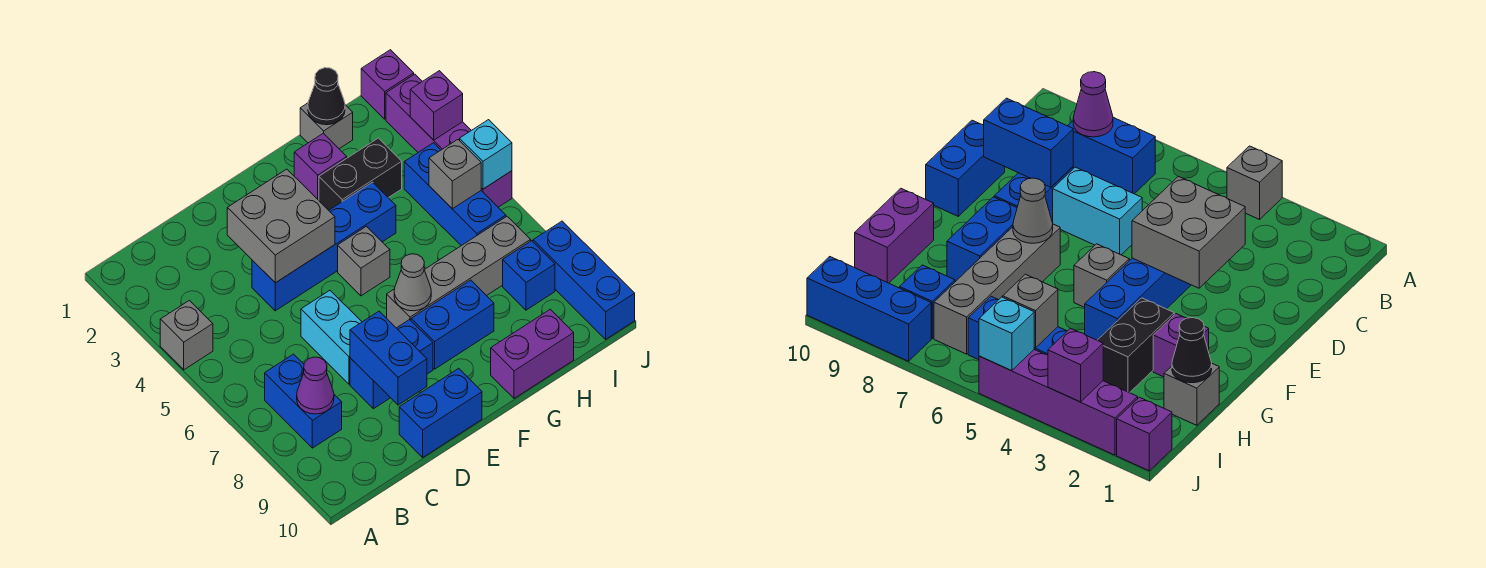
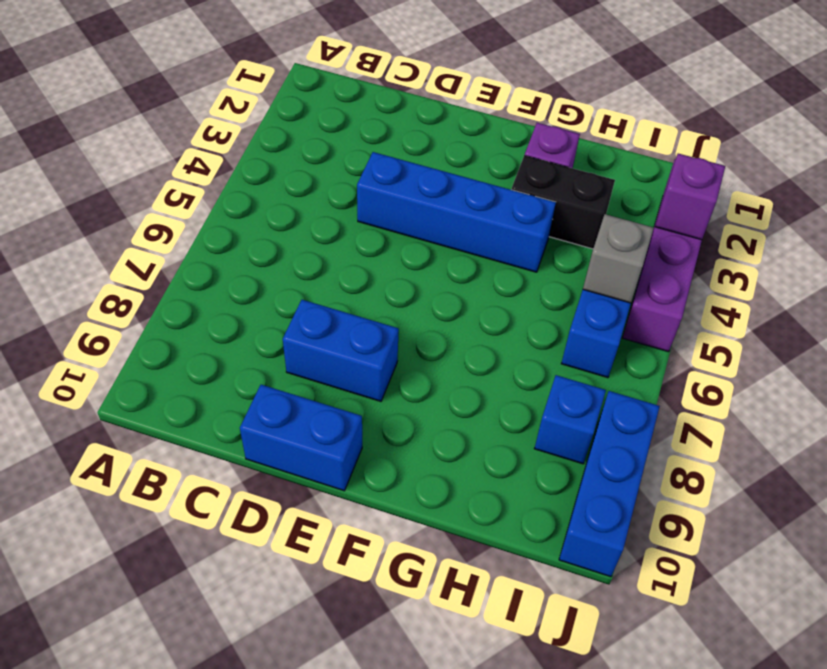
none -> grey 1x1 brick [160,300,213,370]
none -> blue 1x2 brick [265,354,342,448]
none -> cyan 1x2 brick [301,291,362,384]

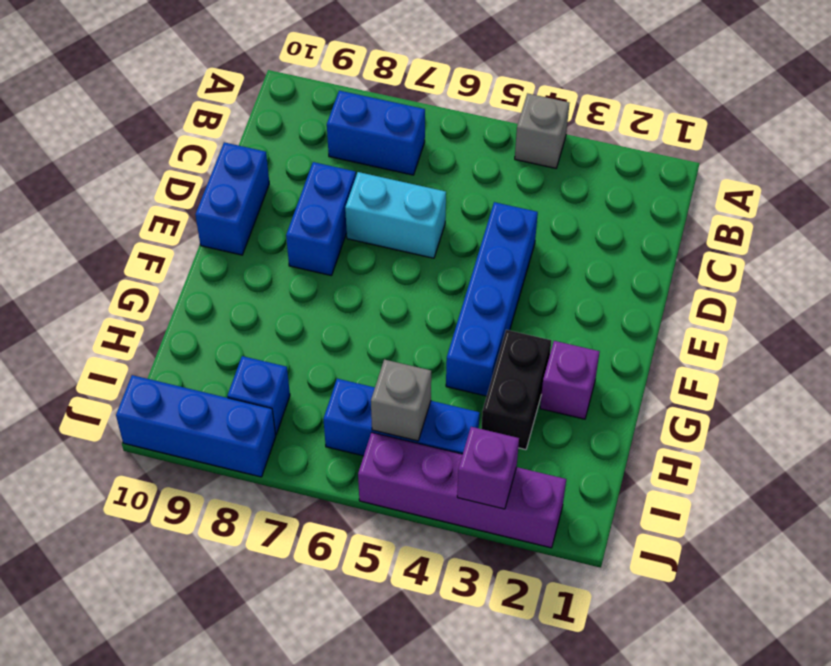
none -> grey 1x1 brick [338,227,390,296]
none -> grey 1x4 brick [387,217,531,328]
none -> blue 1x2 brick [411,280,494,369]

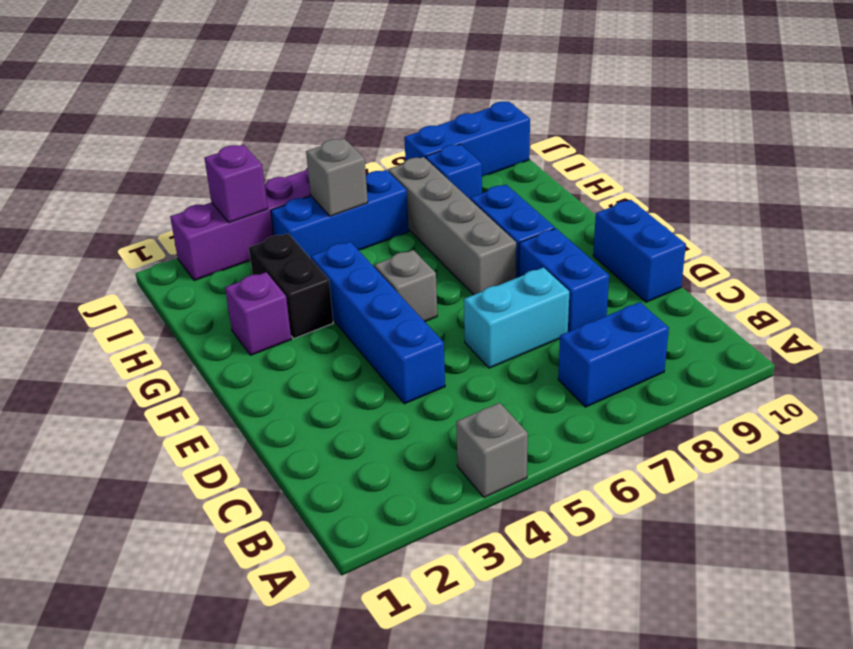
none -> purple 1x2 brick [491,309,574,398]
none -> grey 1x1 brick [300,103,353,149]
none -> purple 1x1 brick [361,50,414,119]

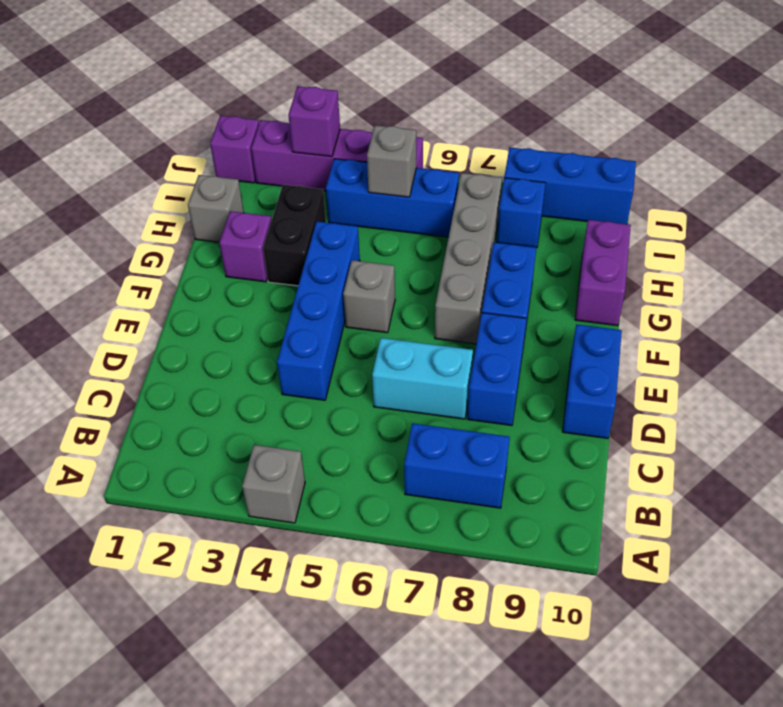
none -> purple 1x1 cone [297,357,334,414]
none -> grey 2x2 brick [227,169,335,283]
none -> blue 1x2 brick [350,311,427,405]

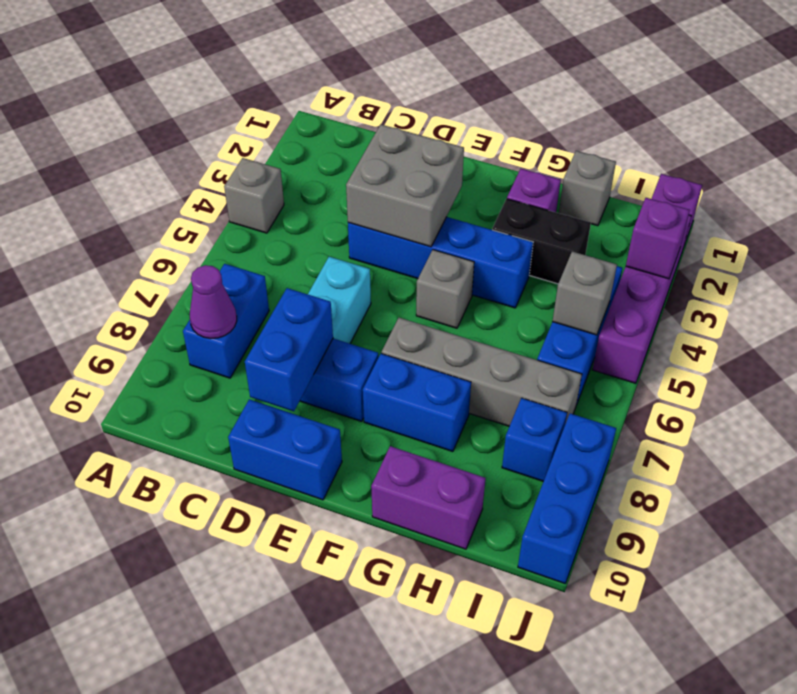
none -> grey 1x1 cone [394,254,431,311]
none -> black 1x1 cone [308,68,345,125]
none -> cyan 1x1 brick [460,120,512,189]

